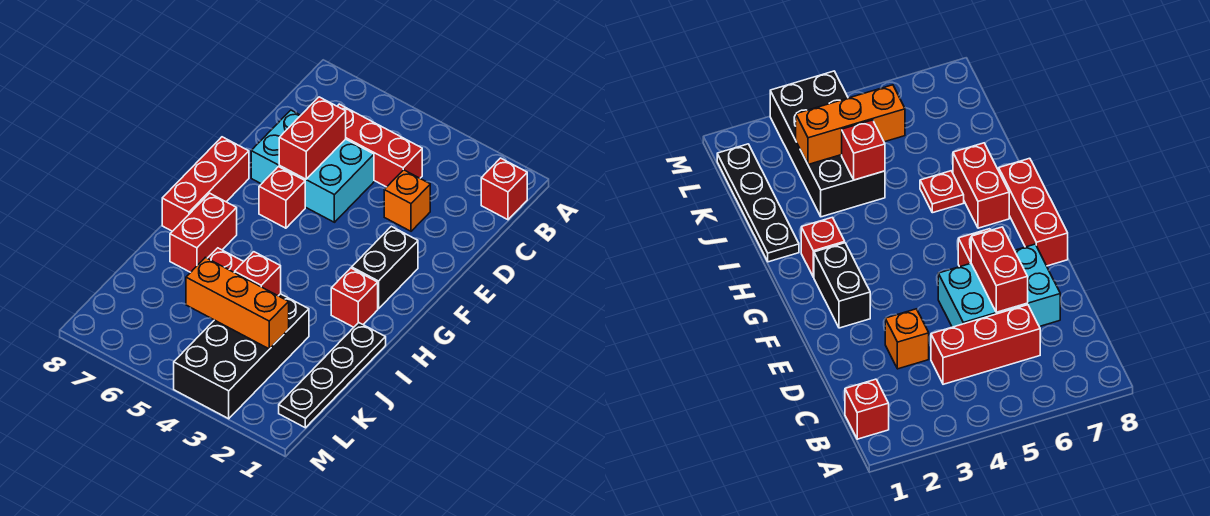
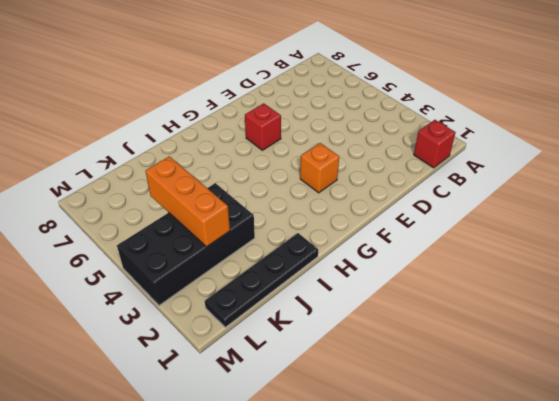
orange 1x1 brick [300,143,339,193] -> orange 1x1 brick moved to [384,170,430,231]
none -> red 1x3 brick [337,104,422,187]
none -> cyan 2x3 brick [251,110,374,222]
none -> black 1x2 brick [352,226,418,309]

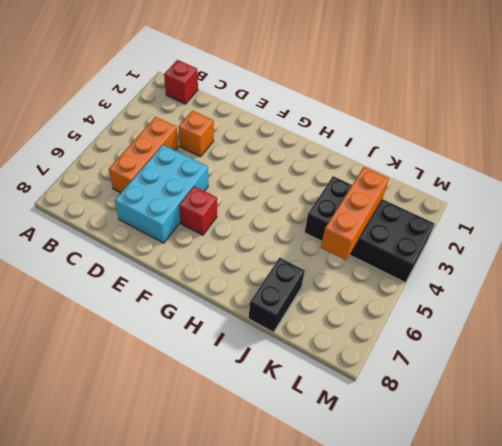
orange 1x3 brick [109,117,178,193] -> red 1x3 brick [337,104,422,187]
black 1x2 brick [249,257,305,332] -> black 1x2 brick turned to [352,226,418,309]
none -> red 1x3 brick [162,137,249,231]
none -> red 1x1 brick [331,268,378,327]
none -> red 1x2 brick [170,193,237,272]

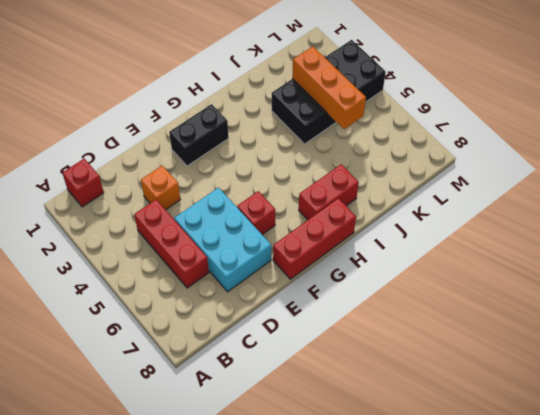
none -> red 1x1 brick [331,268,378,327]
none -> black 1x4 plate [279,323,386,428]
none -> red 1x1 plate [208,248,244,272]

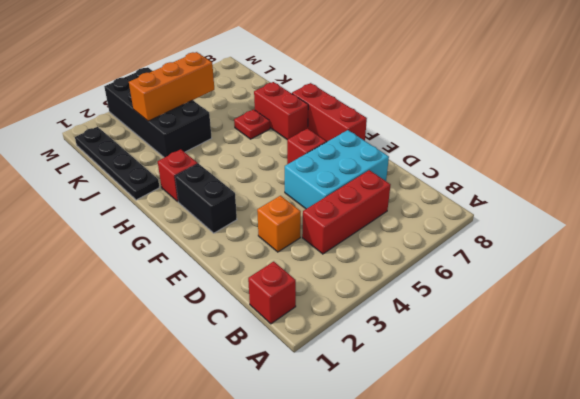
none -> red 1x2 brick [279,97,346,179]
none -> red 1x1 brick [234,252,281,296]

